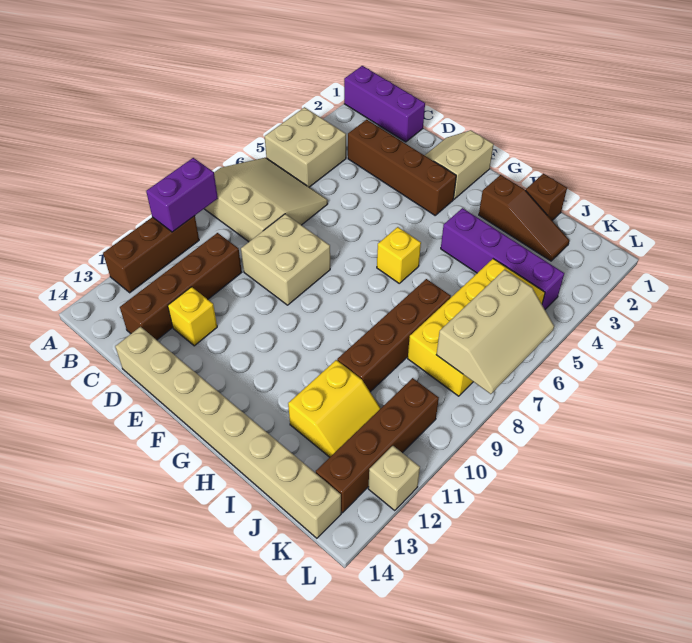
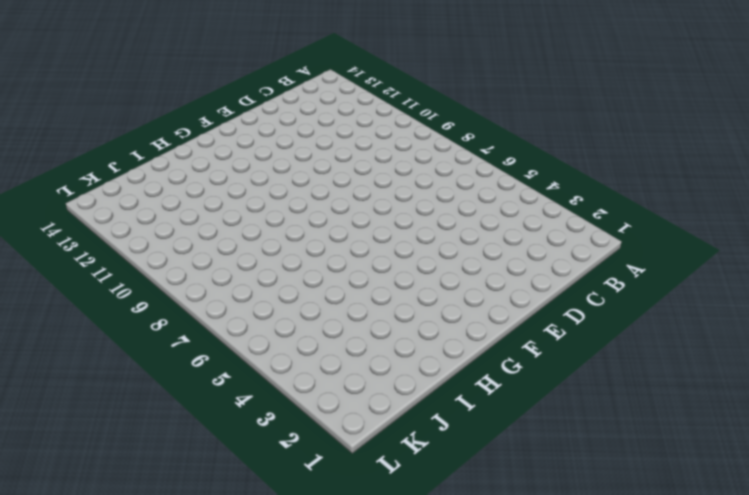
none -> purple 1x3 brick [344,66,425,142]
none -> tan 2x2 brick [265,107,346,187]
none -> tan 3x3 slope [204,158,328,242]

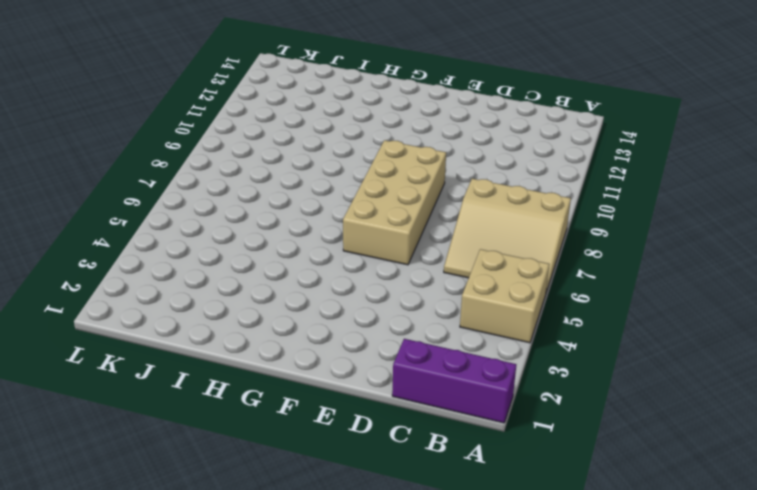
tan 2x4 brick [343,140,446,265] -> tan 2x2 brick [241,214,330,305]
none -> brown 1x3 brick [103,216,199,293]
none -> brown 1x4 brick [348,120,456,215]
none -> brown 1x4 brick [120,233,242,340]

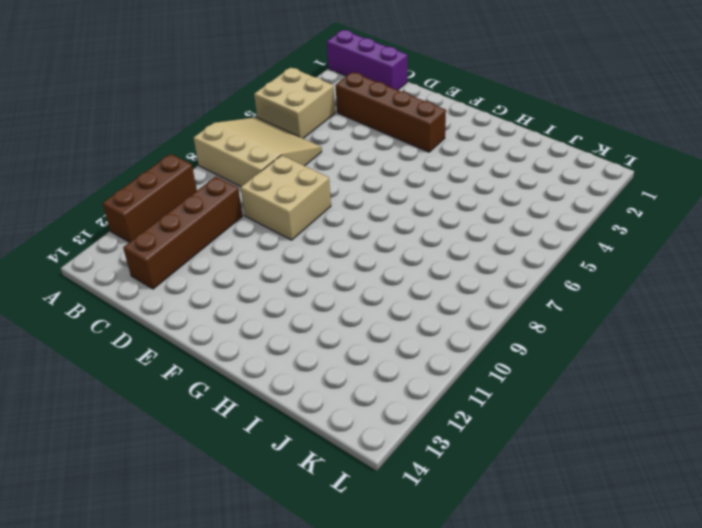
none -> yellow 1x1 brick [168,287,217,346]
none -> tan 1x8 brick [115,327,341,538]
none -> tan 2x2 slope [425,130,494,199]

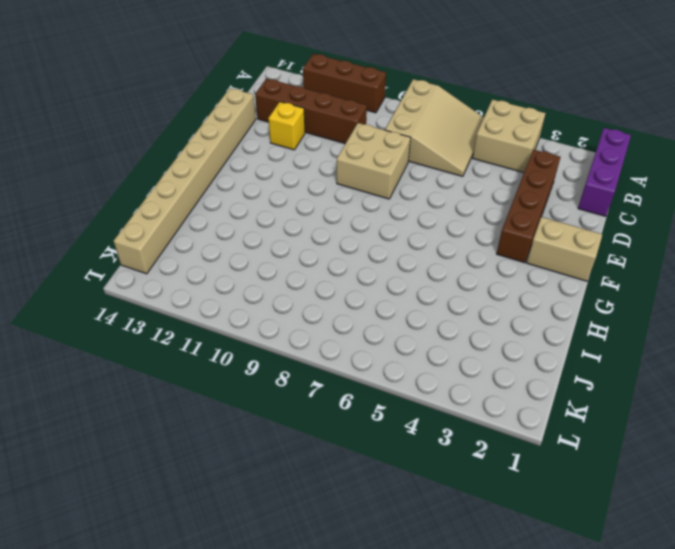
none -> yellow 1x1 brick [377,227,421,283]
none -> brown 1x3 slope [479,175,569,261]
none -> purple 1x4 brick [441,208,564,309]

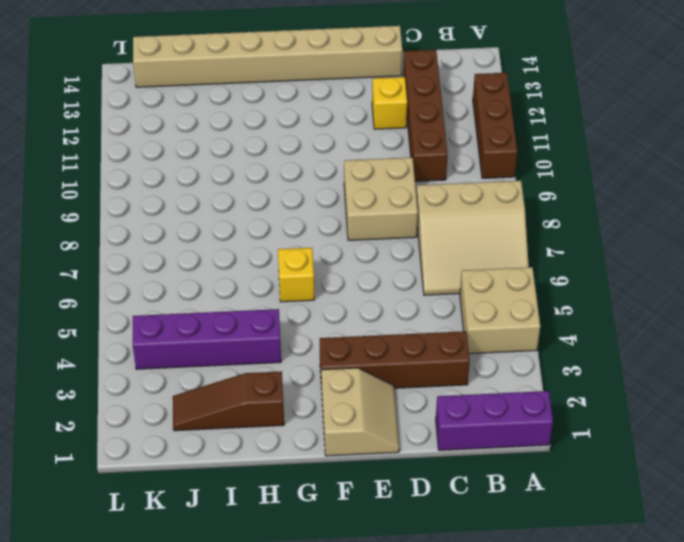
none -> brown 1x1 brick [526,174,567,220]
none -> brown 1x4 brick [337,279,451,392]
none -> yellow 2x2 slope [288,360,381,457]

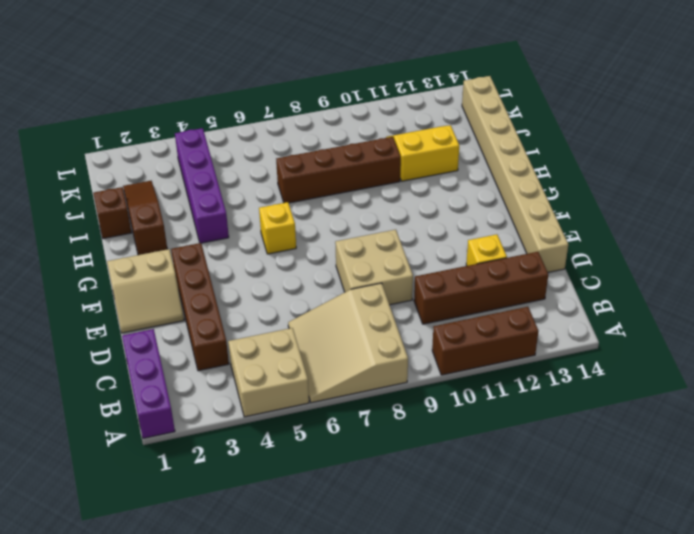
none -> yellow 2x4 brick [408,259,545,396]
none -> brown 1x4 brick [316,378,439,513]
none -> tan 1x1 brick [368,446,420,511]

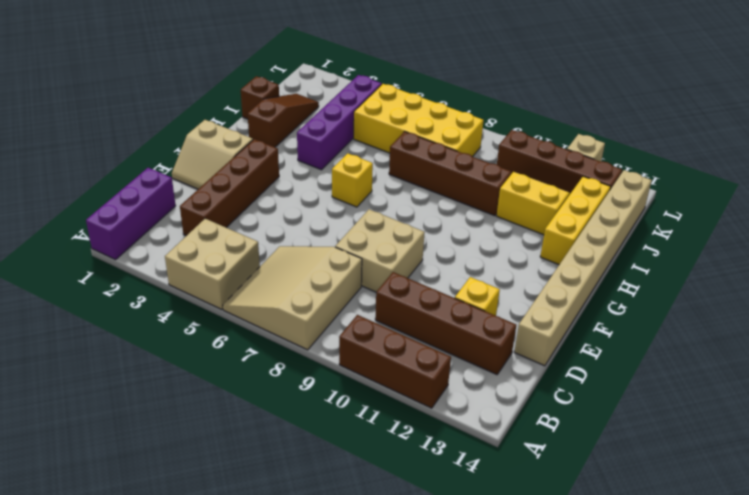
yellow 1x3 brick [540,176,611,265] -> none
none -> purple 1x2 brick [146,158,218,232]
none -> tan 2x3 slope [436,270,554,394]

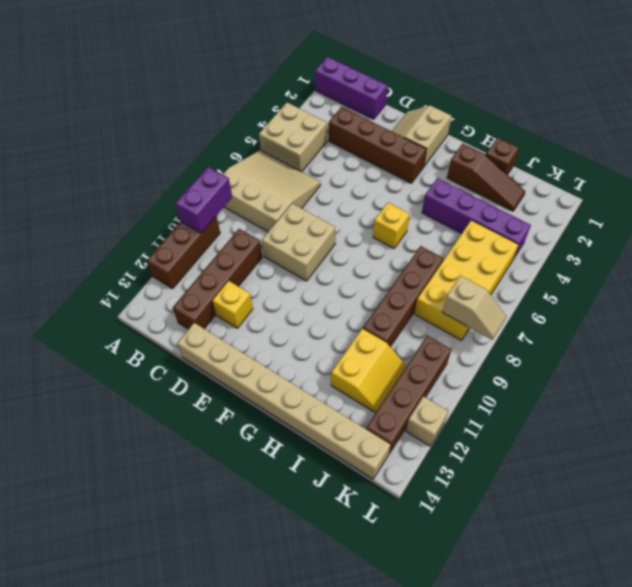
tan 1x2 slope [443,276,506,340] -> tan 2x3 slope [436,270,554,394]

